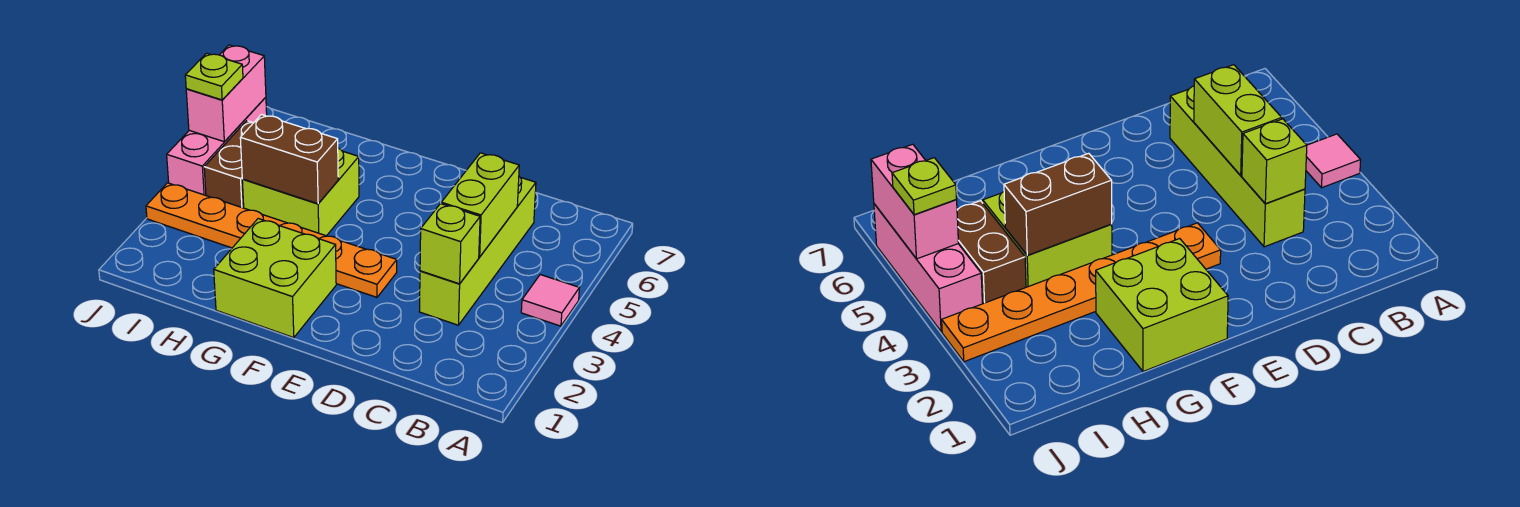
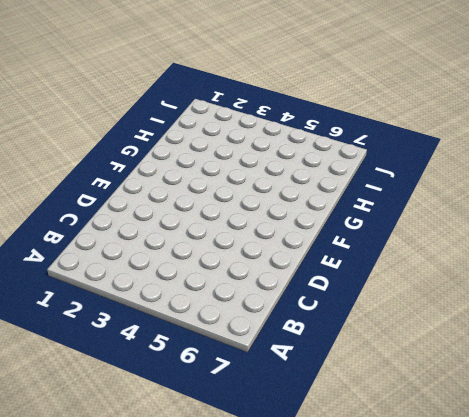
none -> pink 1x1 tile [521,275,579,326]
none -> lime 1x4 brick [419,177,536,325]
none -> orange 1x6 plate [146,183,397,297]

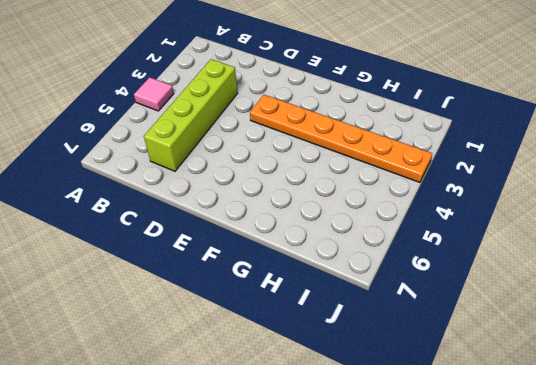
none -> lime 2x2 brick [214,219,336,338]
none -> lime 2x2 brick [242,148,359,236]
none -> brown 1x2 brick [204,121,254,208]

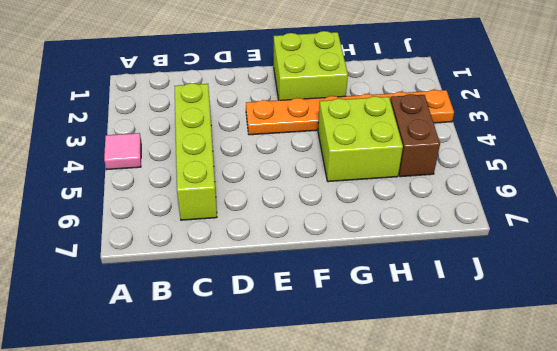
none -> pink 1x3 brick [167,97,267,195]
none -> lime 1x1 brick [420,204,480,284]
none -> lime 1x2 brick [441,153,519,257]

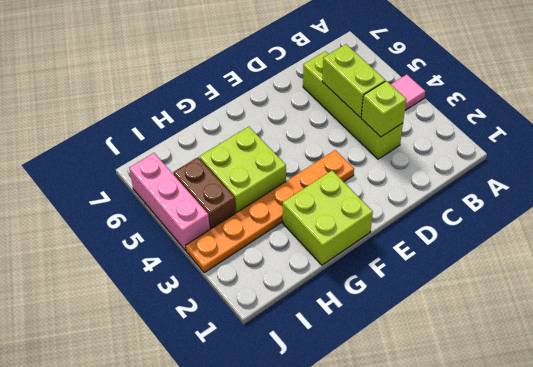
none -> brown 1x2 brick [240,115,338,204]
none -> pink 1x2 brick [186,45,266,142]
none -> lime 1x1 plate [185,53,243,100]

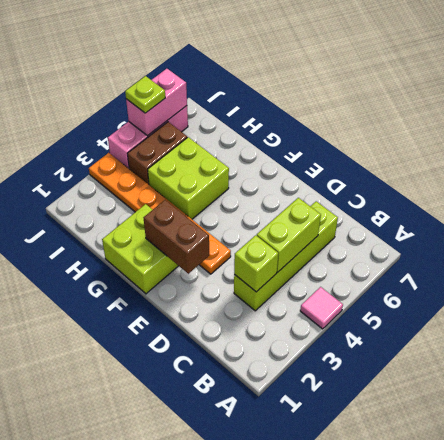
brown 1x2 brick [144,200,209,274] -> brown 1x2 brick moved to [240,115,338,204]

